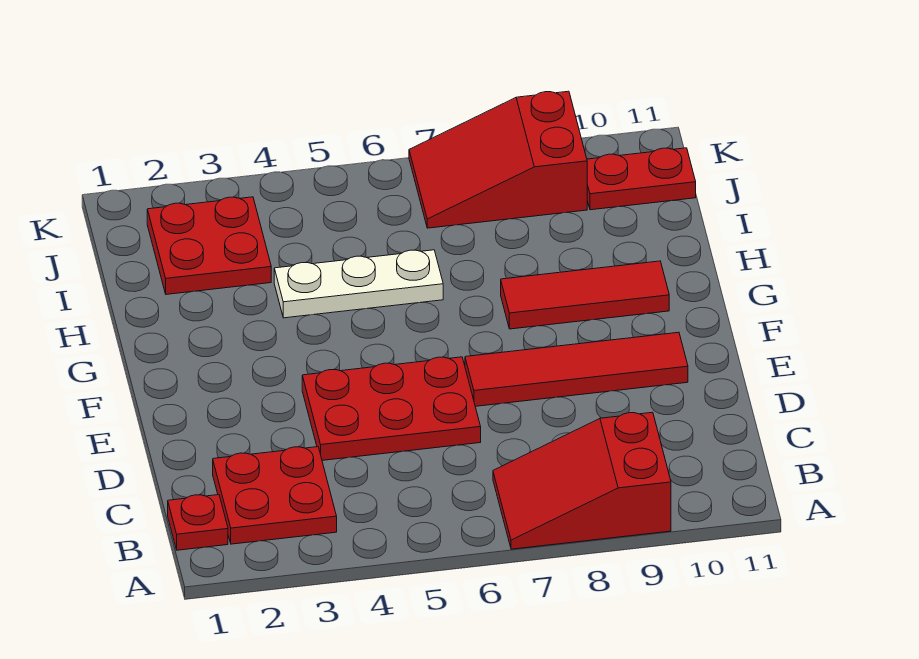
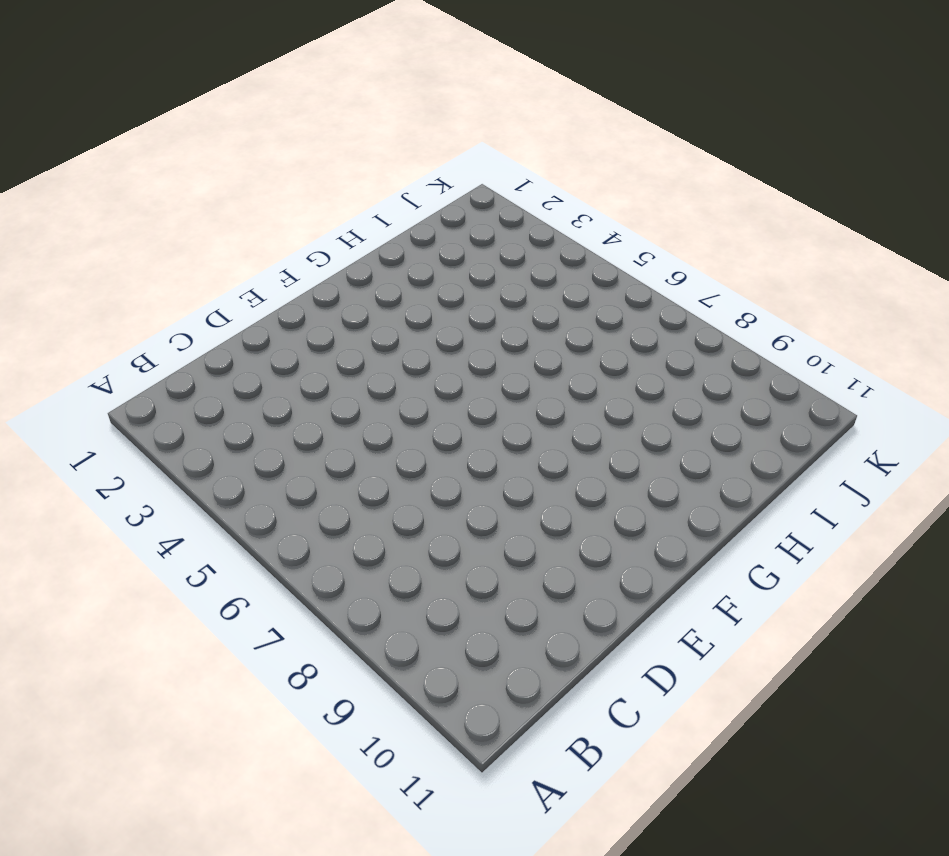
none -> red 2x3 slope [493,412,671,549]
none -> red 1x1 plate [168,495,228,550]

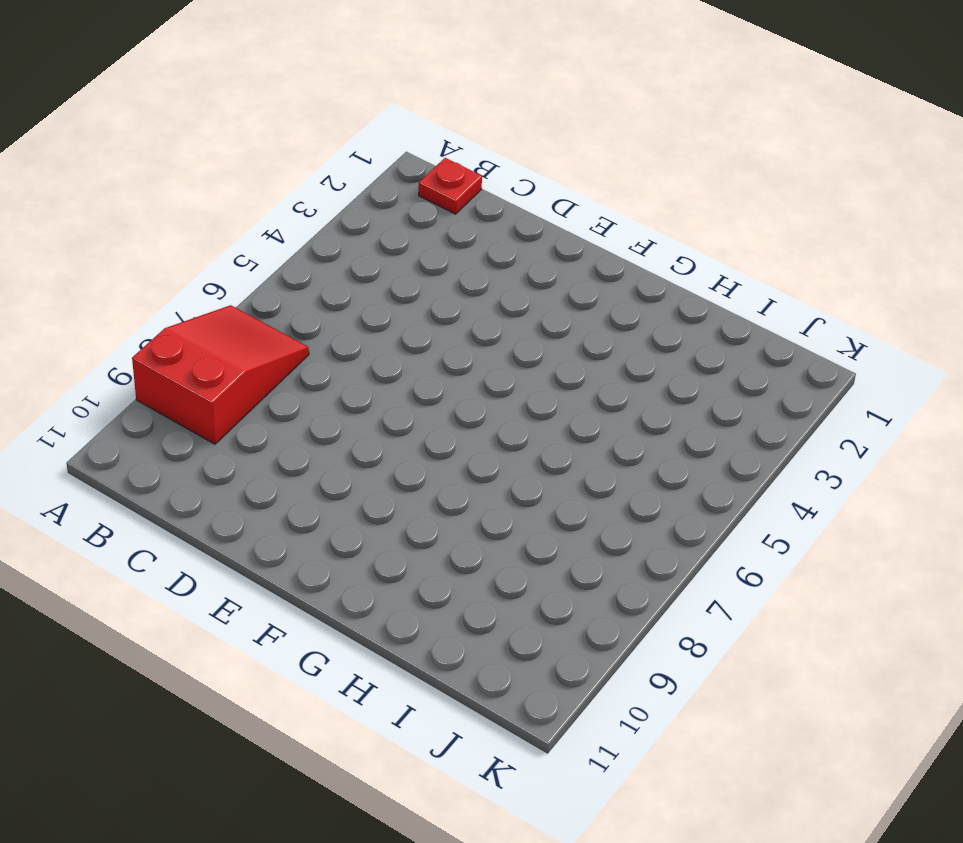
none -> red 2x2 plate [213,447,337,544]
none -> red 2x3 plate [302,357,481,460]

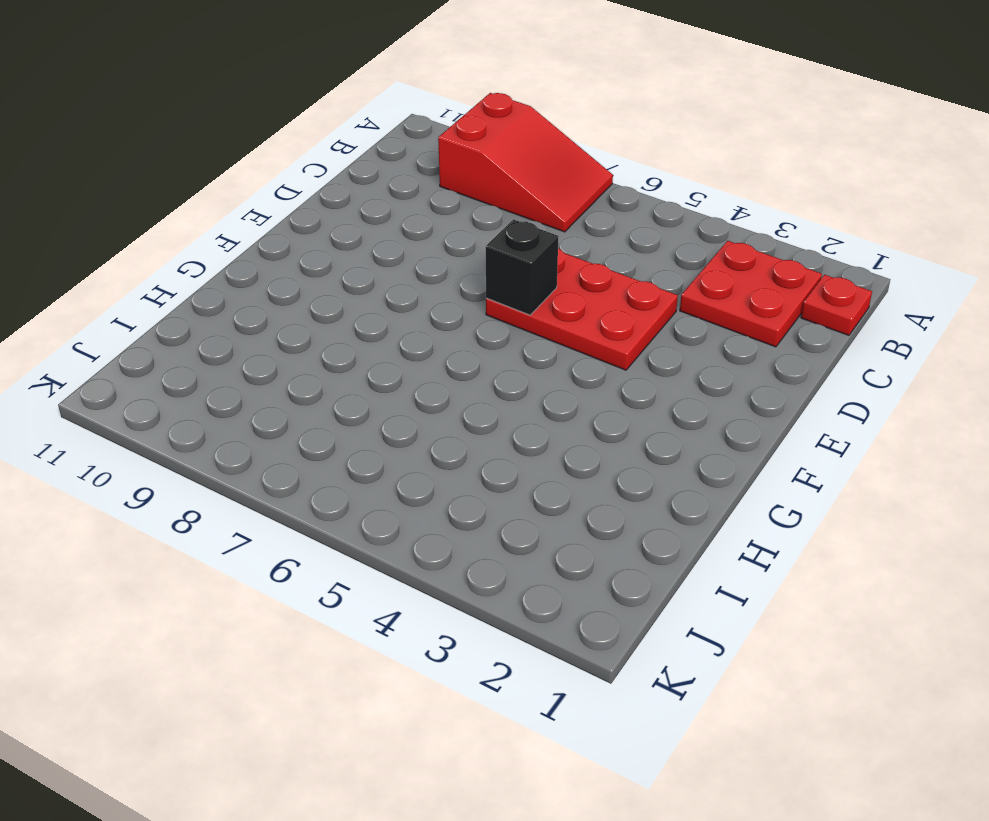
black 1x1 brick [486,219,559,315] -> none
none -> red 1x4 tile [465,332,688,406]
none -> red 1x3 tile [501,261,669,329]

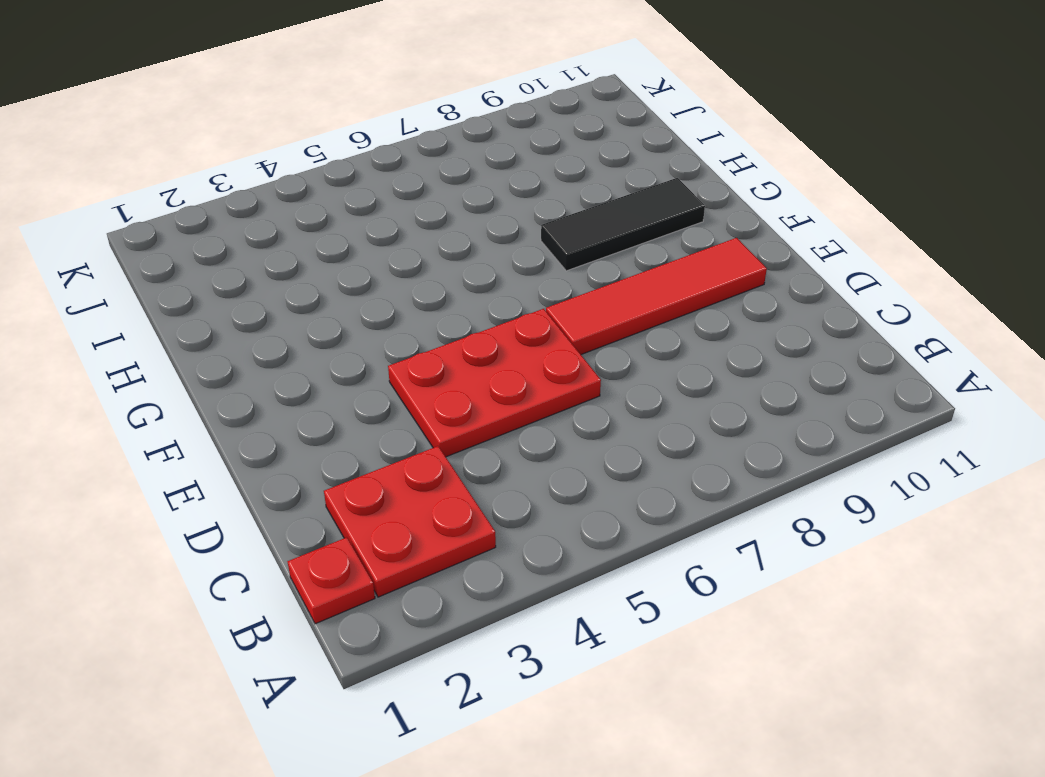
black 1x3 tile [541,178,705,271] -> red 1x3 tile [501,261,669,329]
none -> red 2x3 slope [493,412,671,549]
none -> white 1x3 plate [274,250,443,318]

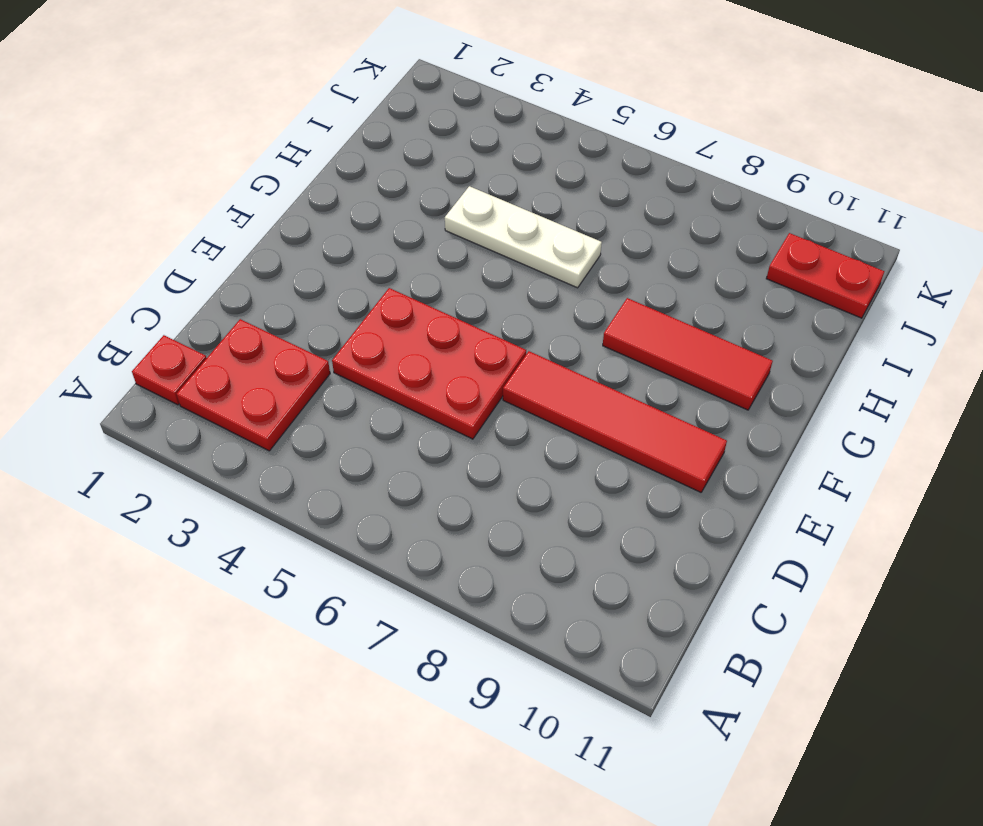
none -> red 2x3 slope [493,412,671,549]
none -> red 2x2 plate [147,197,271,294]

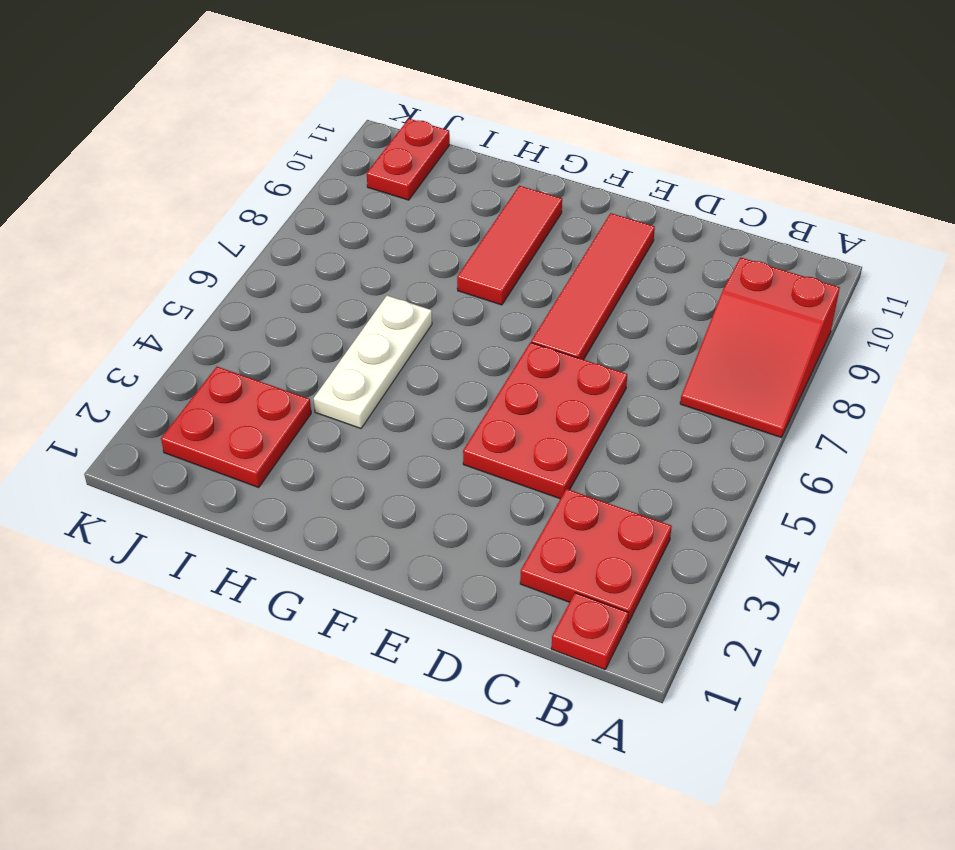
none -> red 2x3 slope [409,91,587,228]

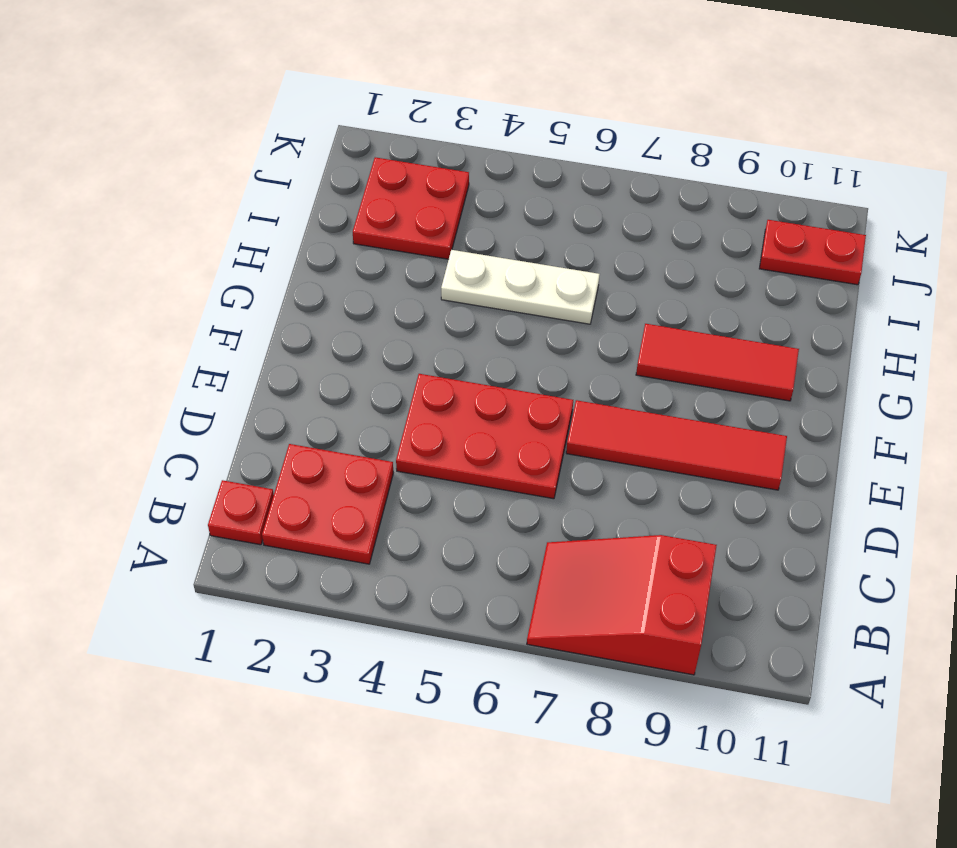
none -> red 2x3 slope [409,91,587,228]

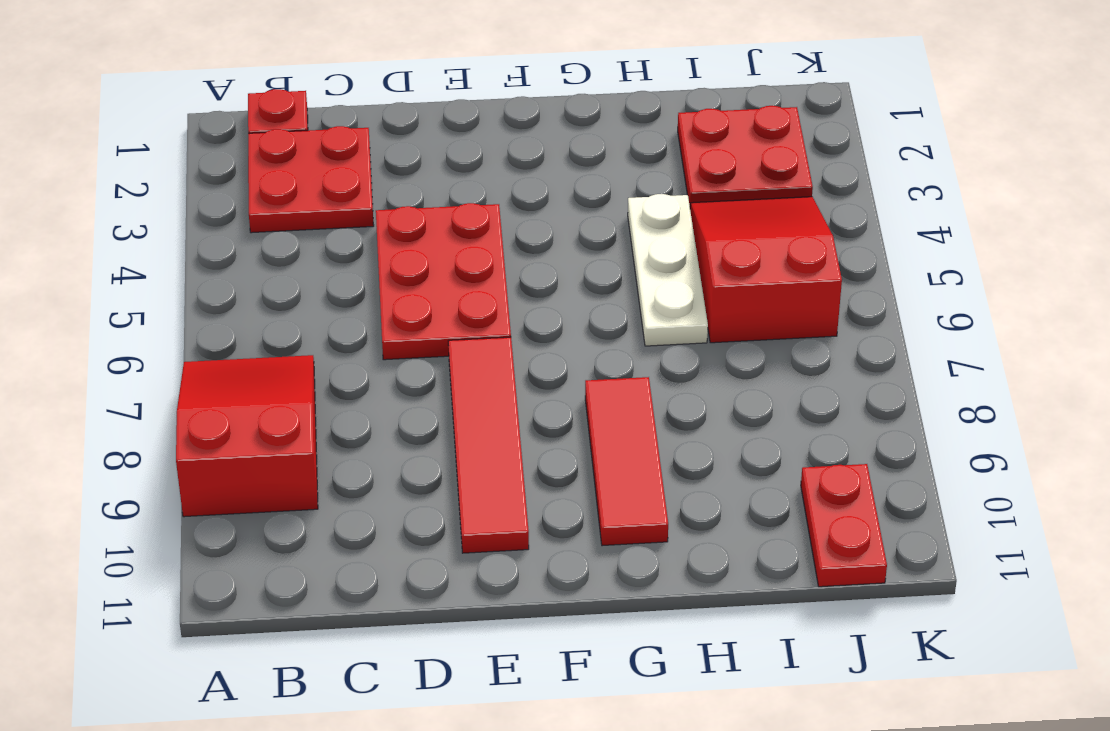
red 2x3 slope [690,197,842,343] -> red 2x3 slope moved to [409,91,587,228]

